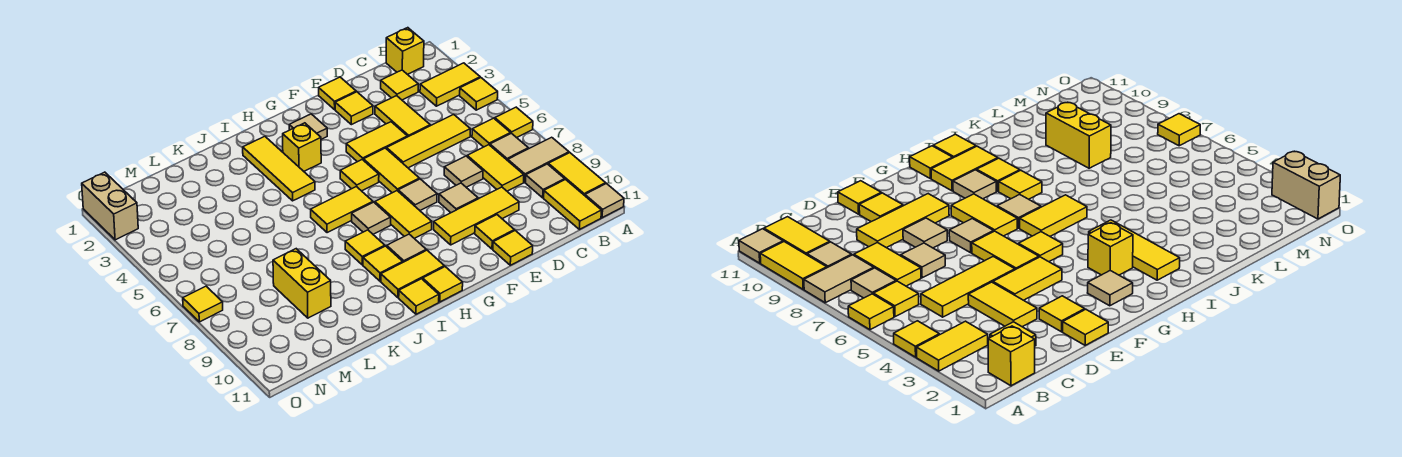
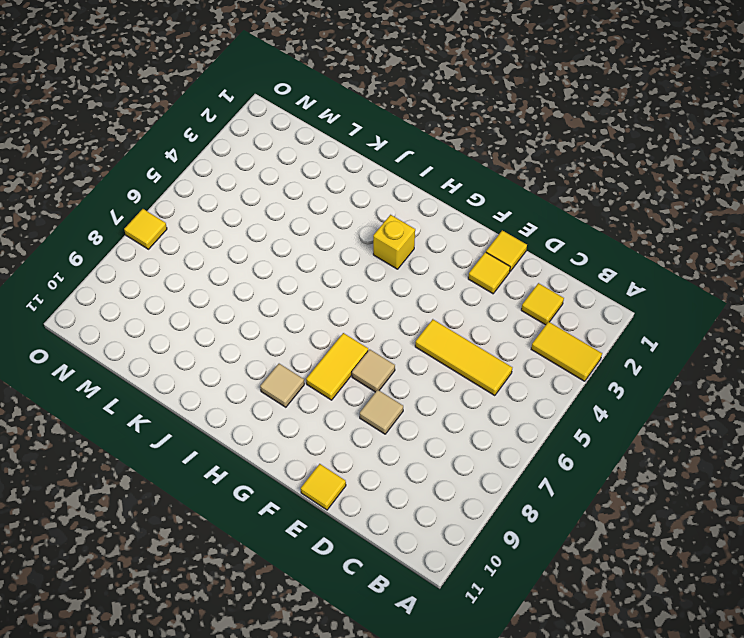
none -> yellow 1x1 tile [460,78,498,110]
none -> yellow 1x1 tile [495,107,533,138]
none -> tan 1x2 tile [508,137,569,182]
none -> yellow 1x2 tile [548,153,606,196]

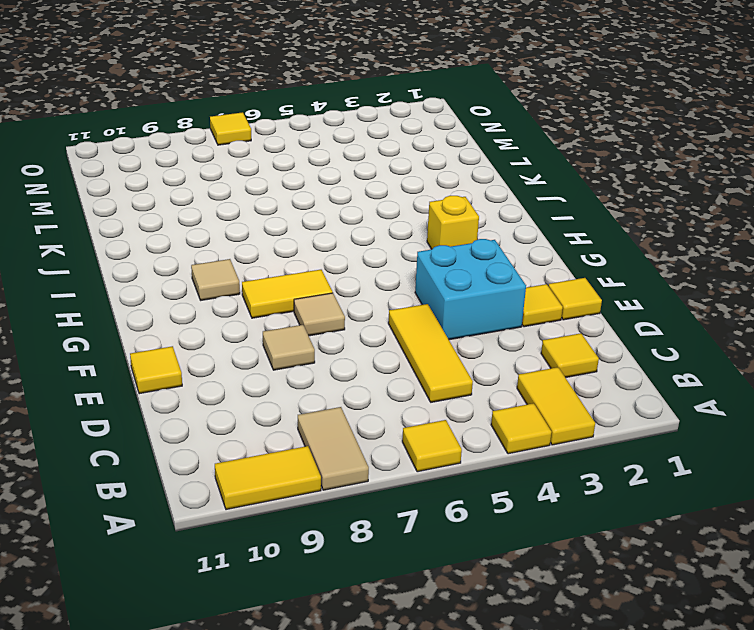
cyan 2x2 brick [415,239,526,340] -> yellow 1x2 tile [346,122,408,162]
none -> tan 1x1 tile [585,184,624,218]
none -> yellow 1x1 brick [386,28,424,74]
none -> yellow 1x1 tile [472,118,511,147]
none -> tan 1x1 tile [490,133,528,161]

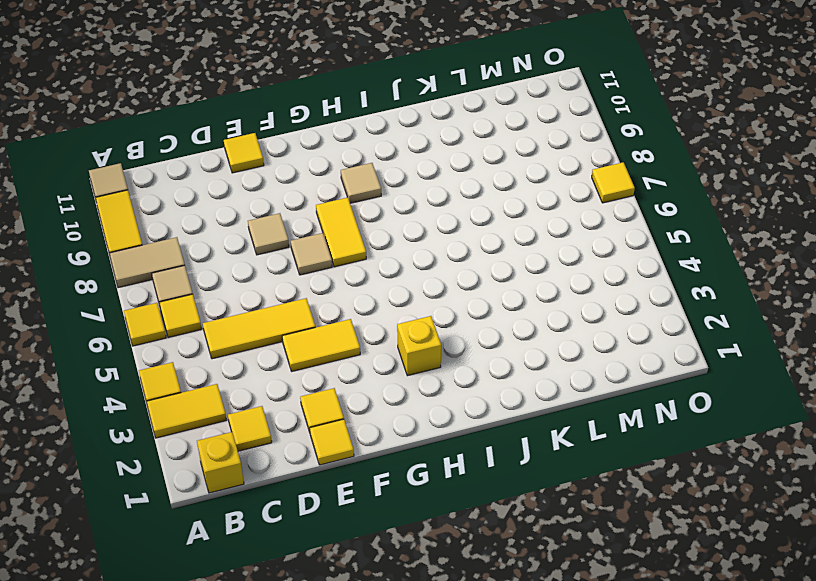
none -> tan 1x1 tile [526,164,565,198]
none -> yellow 1x2 tile [544,180,602,229]
none -> yellow 1x2 tile [467,145,524,191]
none -> yellow 1x2 tile [375,96,431,137]

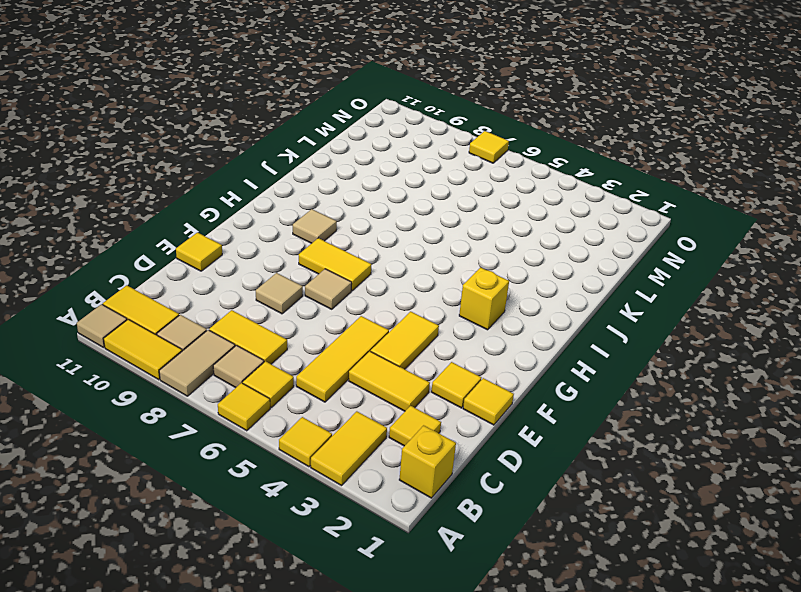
none -> tan 1x1 tile [444,156,483,187]
none -> yellow 1x3 tile [434,187,519,245]
none -> yellow 1x1 tile [475,215,514,249]
none -> yellow 1x2 tile [363,148,419,193]

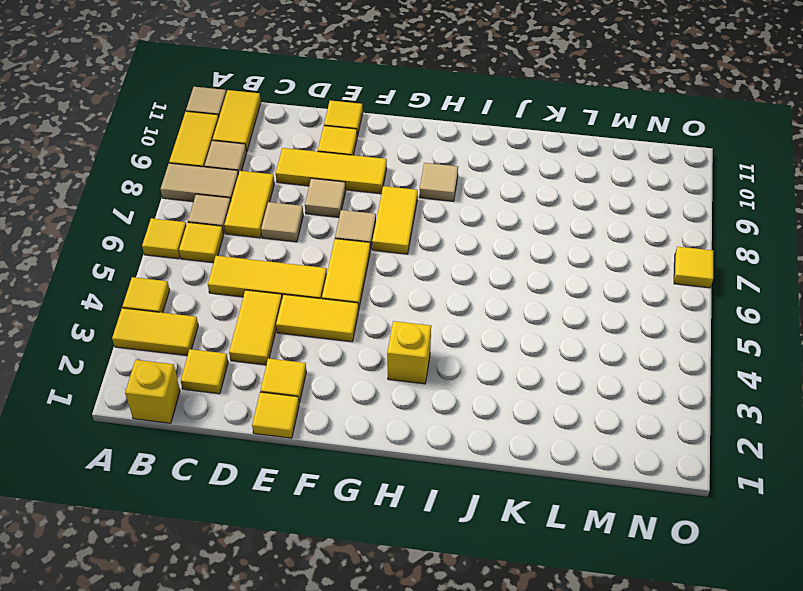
none -> tan 1x1 tile [289,114,327,139]
none -> yellow 1x1 tile [340,160,379,191]
none -> yellow 1x2 tile [311,187,373,233]
none -> tan 1x1 tile [352,202,391,234]

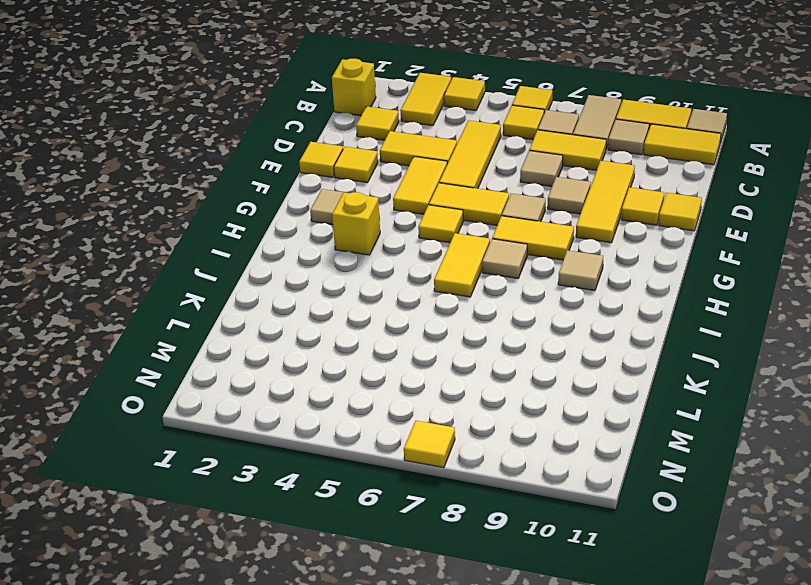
none -> yellow 1x2 tile [381,250,444,298]
none -> yellow 1x1 tile [423,267,463,302]
none -> yellow 1x3 tile [243,136,315,201]
none -> yellow 1x1 tile [345,230,385,265]

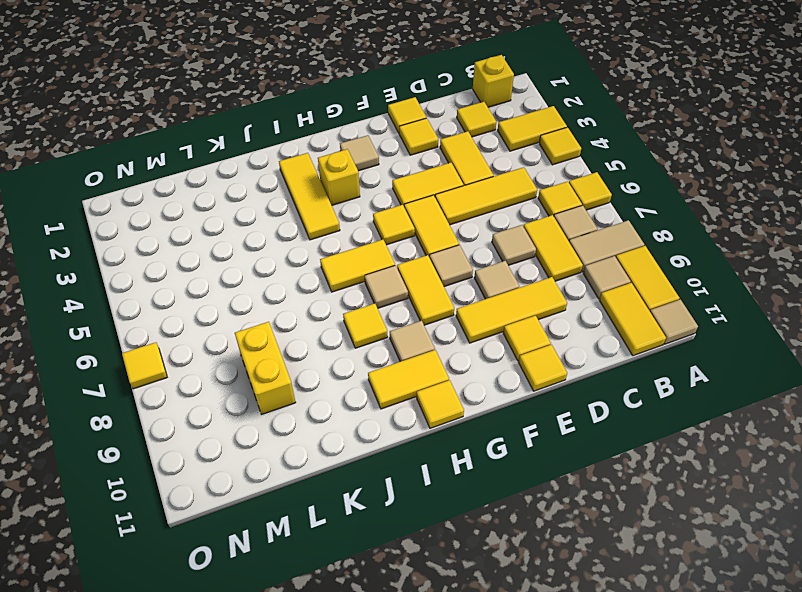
none -> yellow 1x1 tile [363,246,403,281]
none -> yellow 1x1 tile [399,279,439,314]
none -> tan 1x2 brick [82,172,138,240]

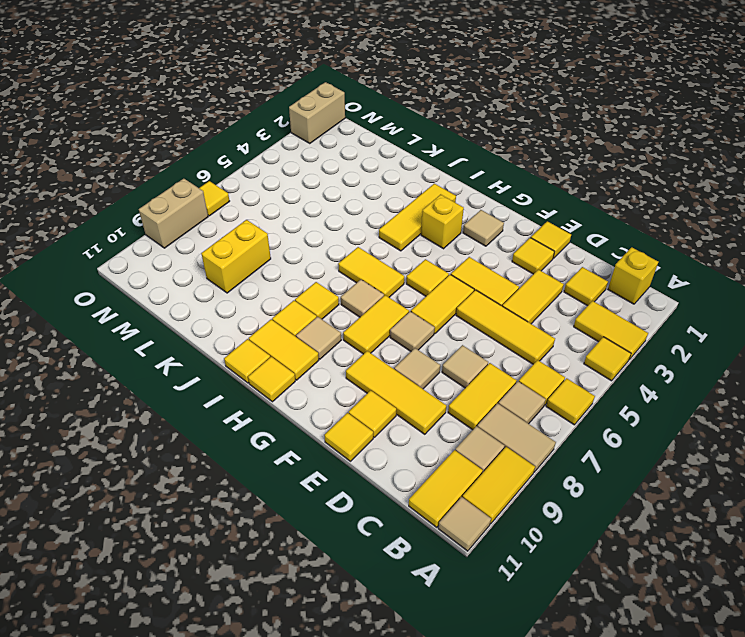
tan 1x2 brick [139,179,208,248] -> none

